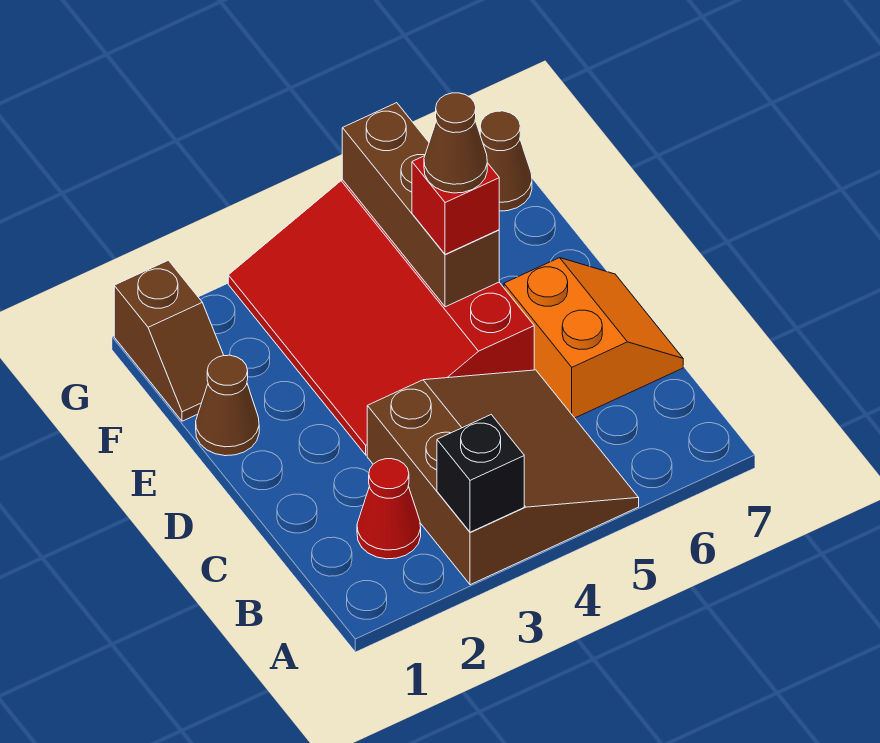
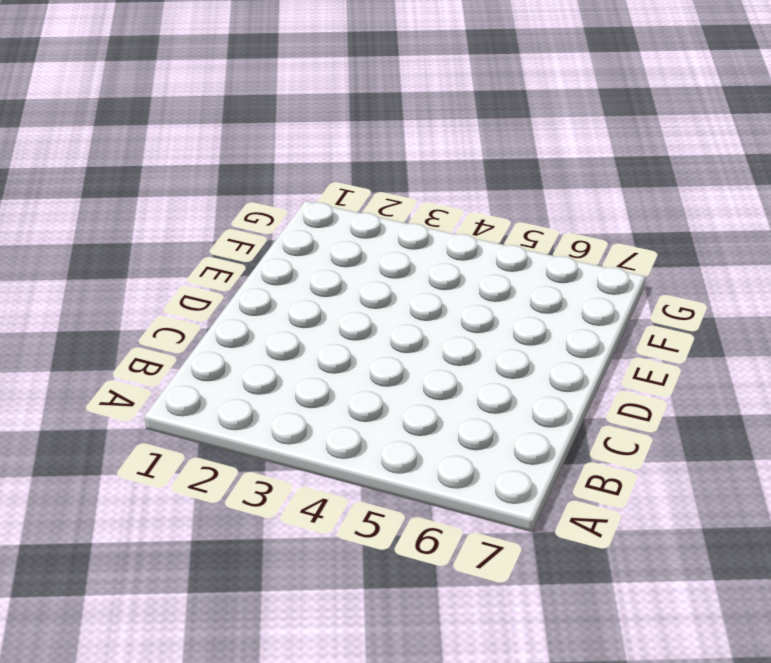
none -> brown 3x3 slope [367,370,639,585]
none -> red 1x1 cone [357,459,421,559]

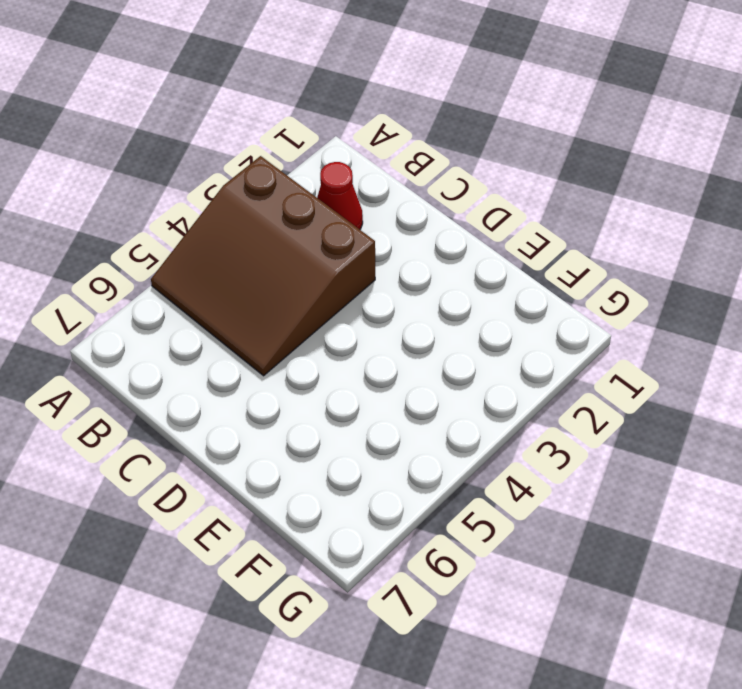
none -> orange 2x2 slope [504,258,683,418]
none -> red 3x4 slope [228,180,534,455]

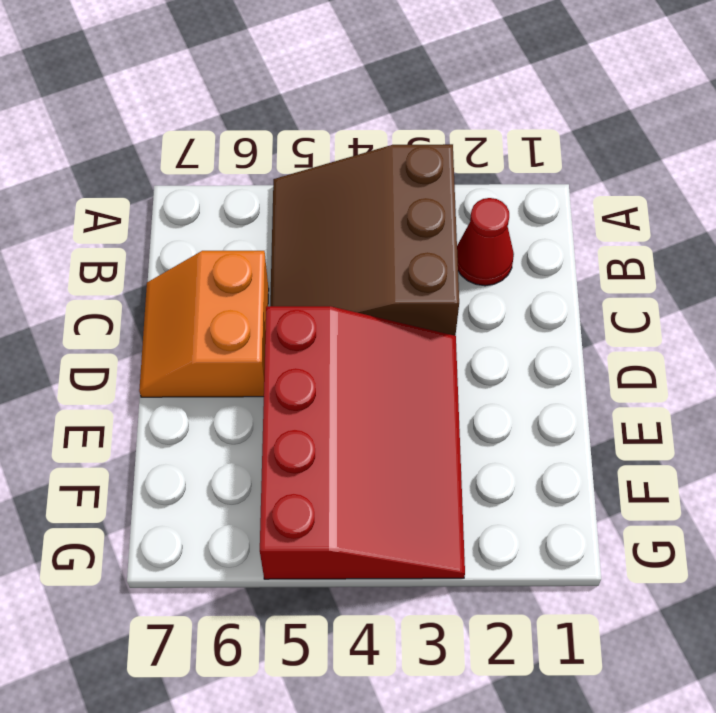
none -> brown 1x1 cone [196,355,259,456]
none -> brown 1x2 slope [114,260,224,421]

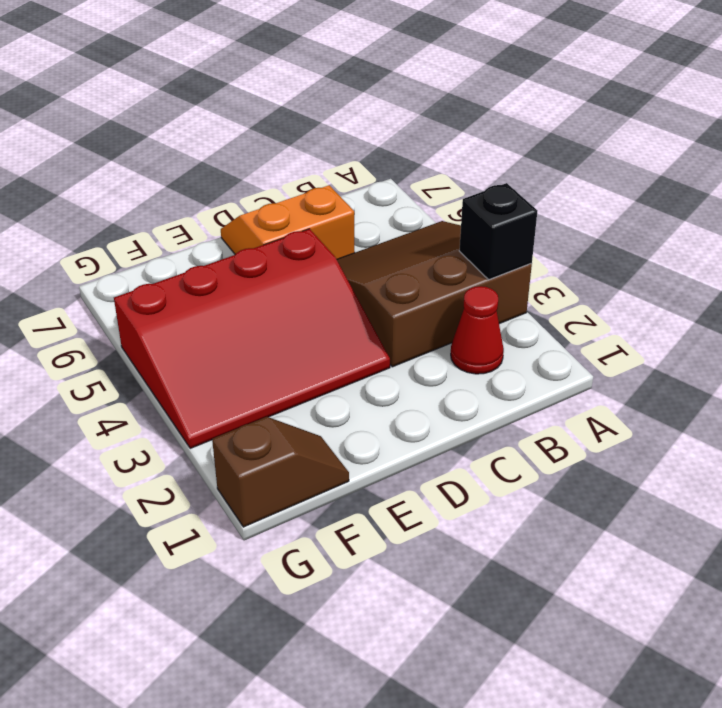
none -> brown 1x1 cone [196,355,259,456]
none -> brown 1x1 cone [480,111,532,211]

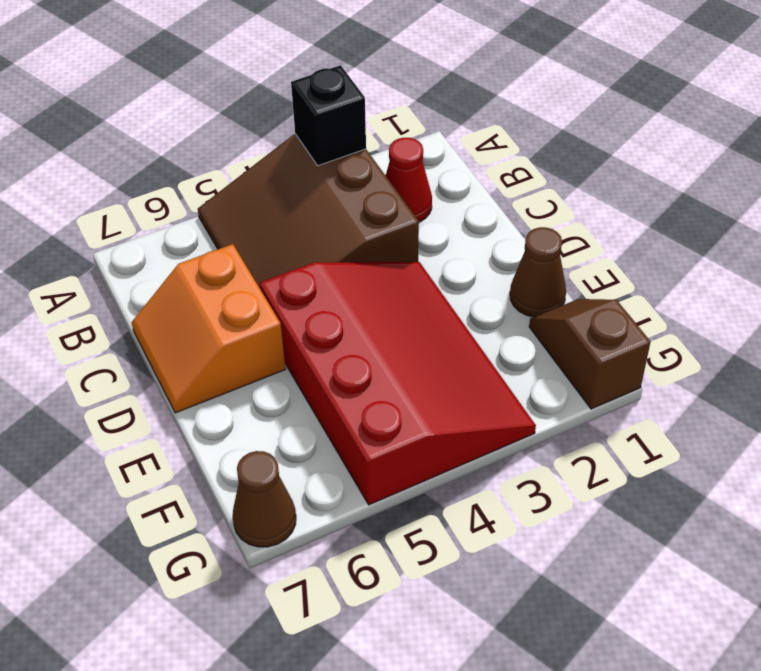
none -> brown 1x3 brick [342,103,499,307]
none -> red 1x1 brick [412,156,499,254]

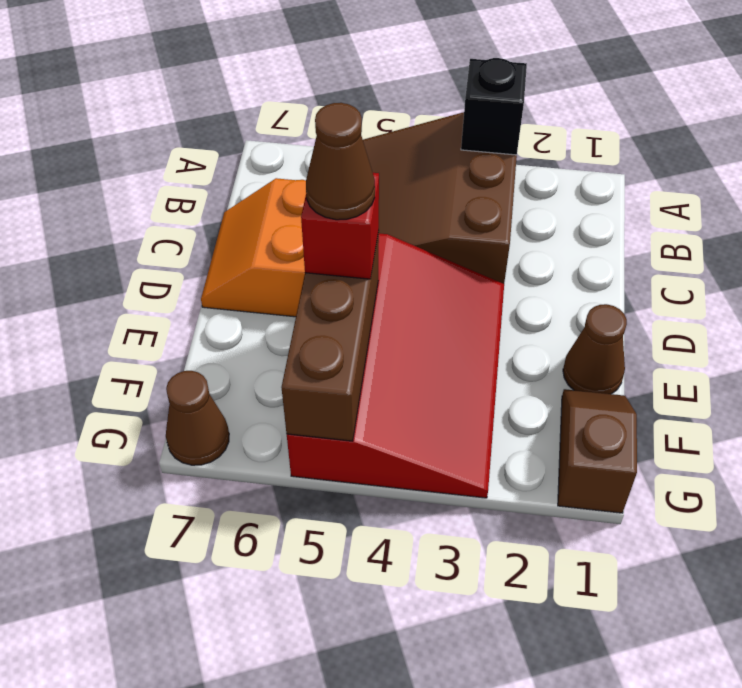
none -> red 1x1 cone [357,459,421,559]

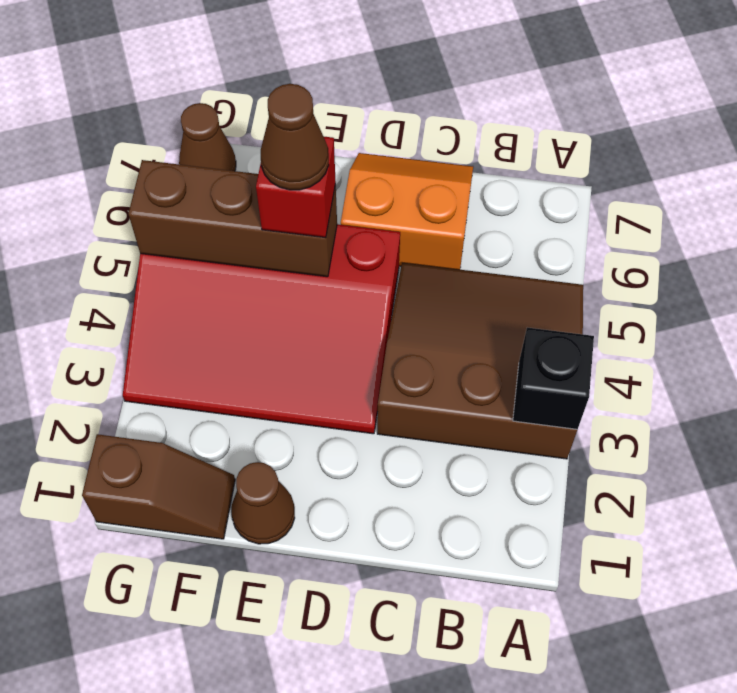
none -> red 1x1 cone [357,459,421,559]

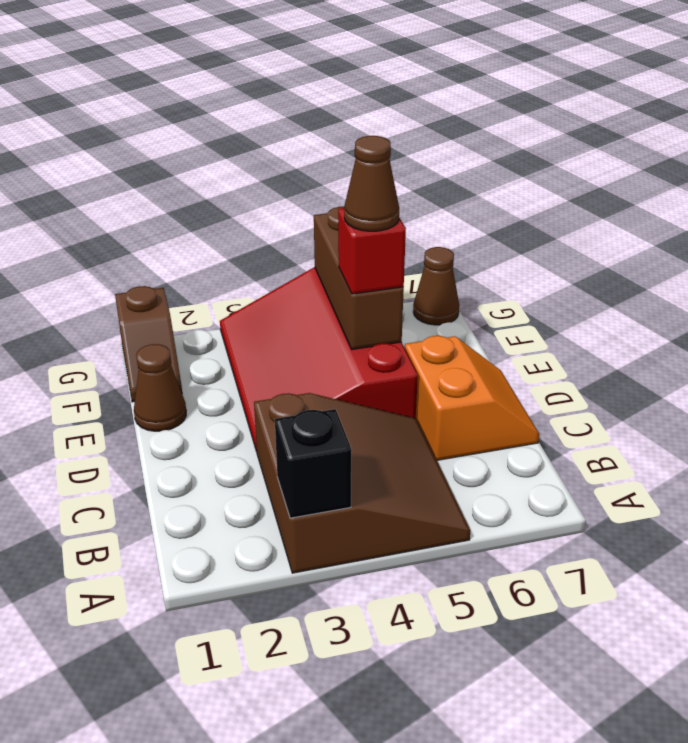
none -> red 1x1 cone [357,459,421,559]

